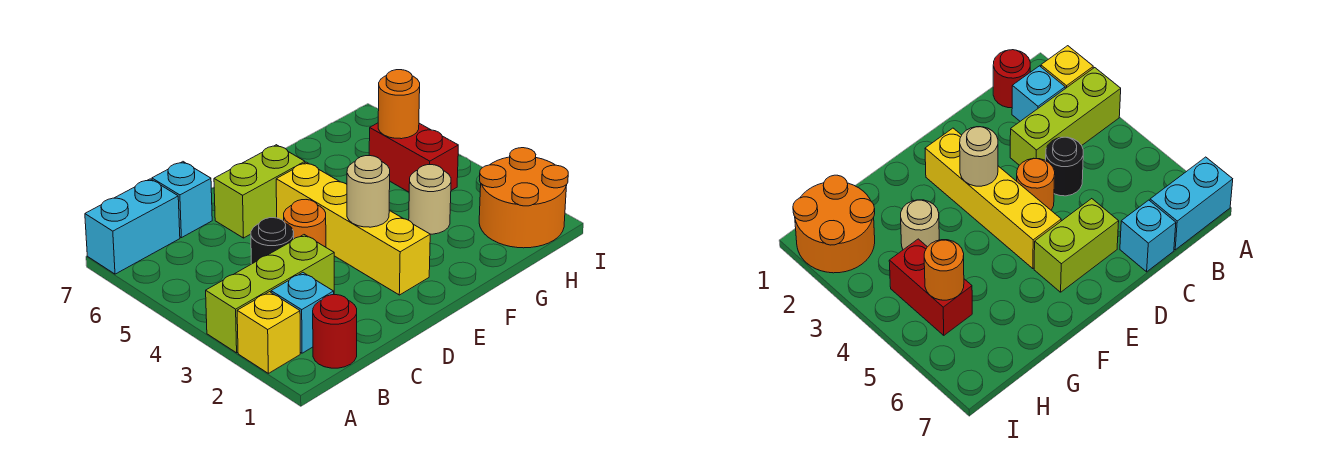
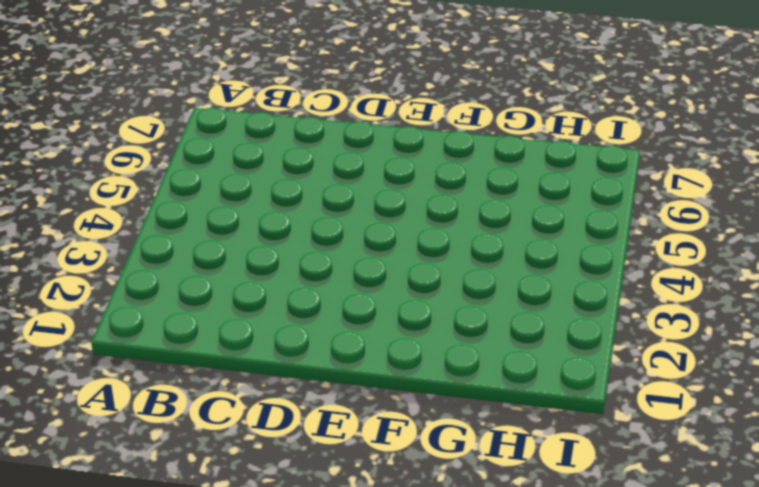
none -> yellow 1x1 brick [237,292,300,373]
none -> lime 1x3 brick [206,235,334,353]
none -> cyan 1x2 brick [85,179,180,274]

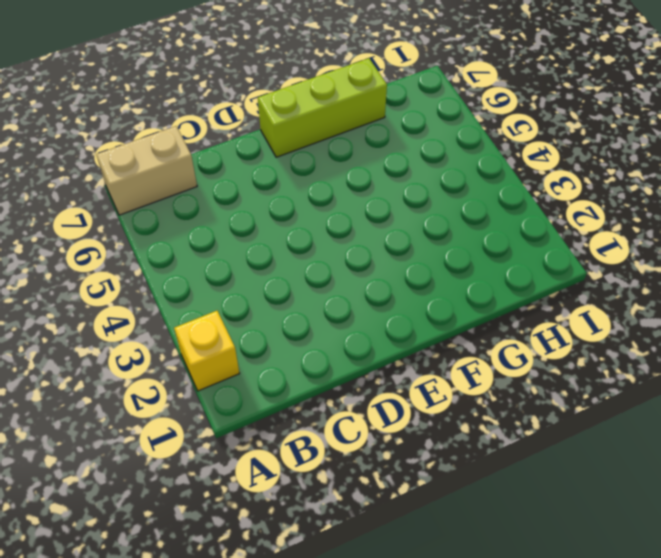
tan 1x2 brick [96,126,197,215] -> cyan 1x2 brick [85,179,180,274]
lime 1x3 brick [258,58,387,157] -> lime 1x3 brick moved to [206,235,334,353]
none -> red 1x1 round brick [313,295,357,368]
none -> cyan 1x1 brick [271,273,334,353]
none -> black 1x1 round brick [251,218,294,264]

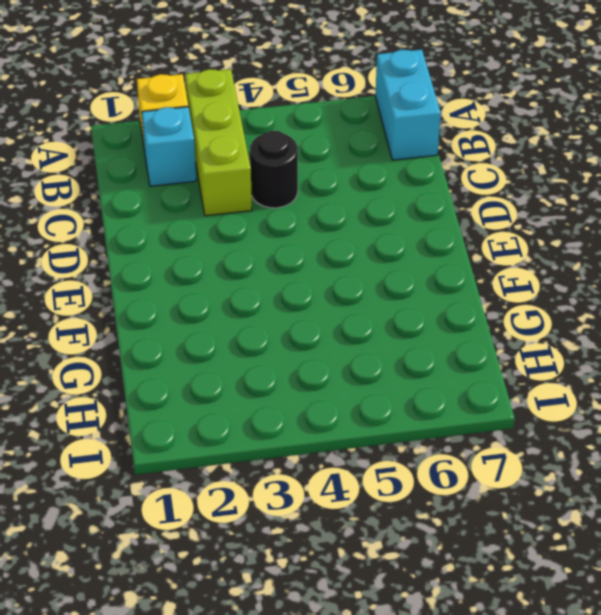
none -> red 1x1 round brick [313,295,357,368]
none -> cyan 1x1 brick [152,162,212,238]
none -> orange 1x1 round brick [284,200,326,247]

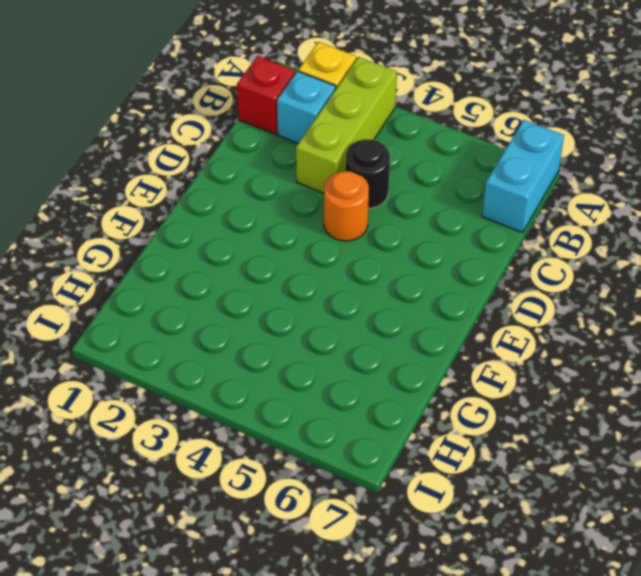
red 1x1 brick [237,56,296,134] -> red 1x1 round brick [313,295,357,368]
none -> cyan 1x1 brick [152,162,212,238]
none -> lime 1x2 brick [214,145,305,238]
none -> yellow 1x4 brick [276,162,430,295]

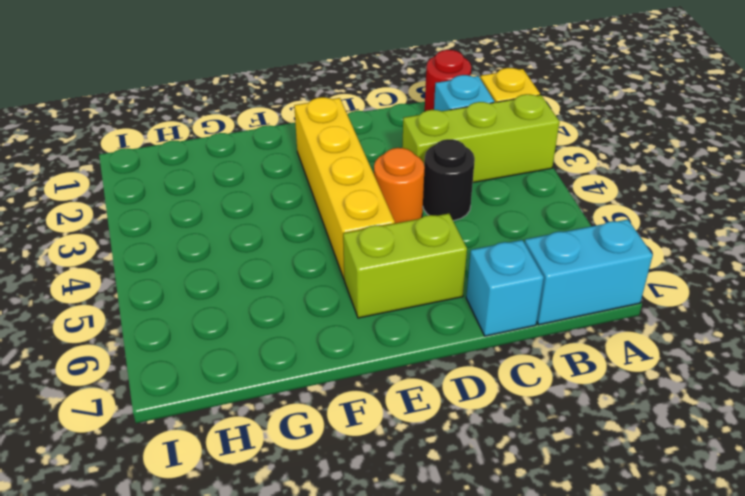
none -> tan 1x1 round brick [409,165,451,234]
none -> orange 2x2 round brick [479,148,568,248]
none -> red 1x2 brick [369,123,458,192]

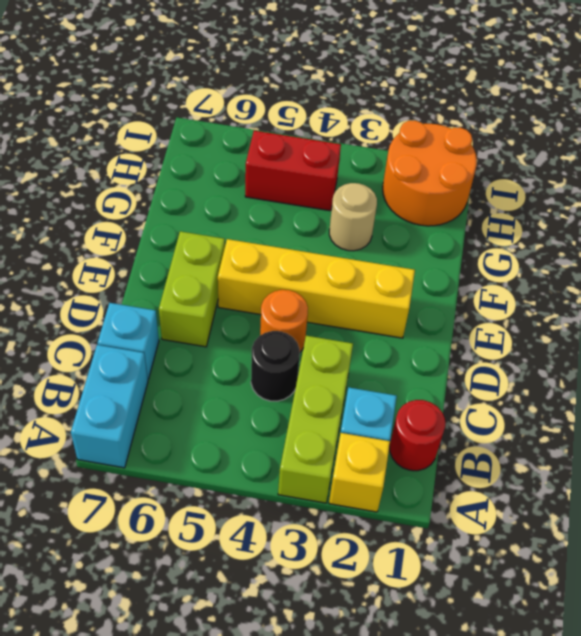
none -> tan 1x1 round brick [347,156,390,227]
none -> orange 1x1 round brick [378,70,420,139]

